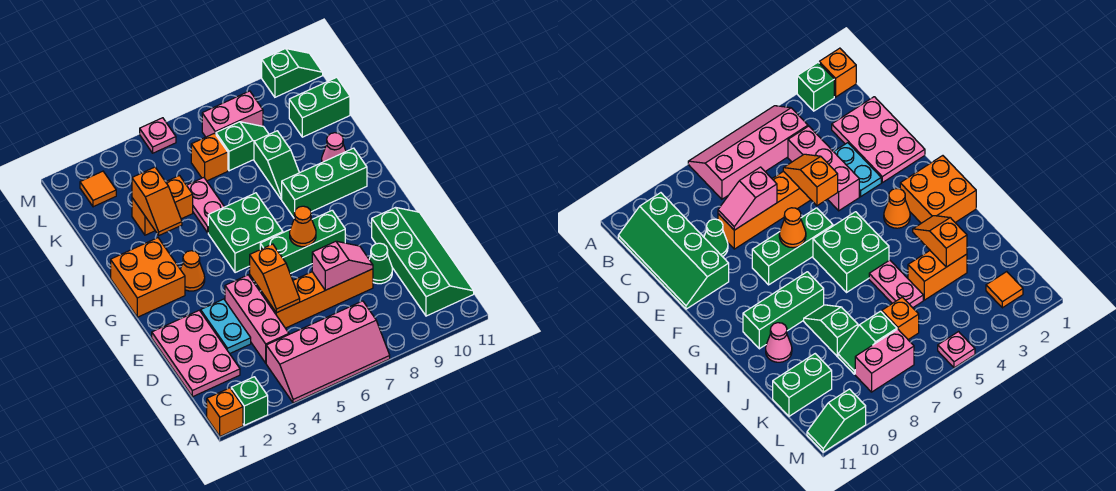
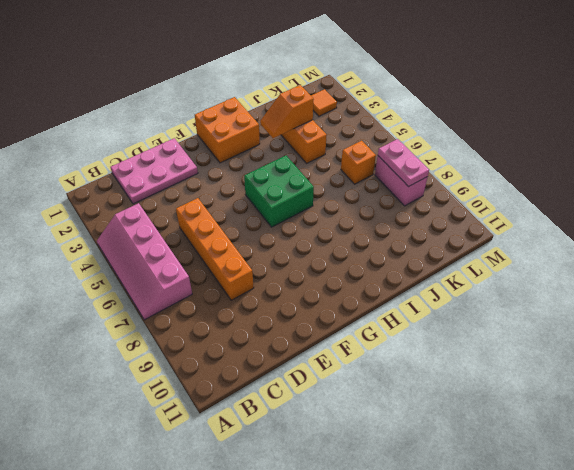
pink 1x2 plate [378,139,429,187] -> pink 1x2 plate turned to [187,178,224,233]
none -> orange 1x1 brick [207,388,243,436]
none -> green 1x1 brick [231,377,268,425]
none -> green 2x4 slope [372,207,474,316]

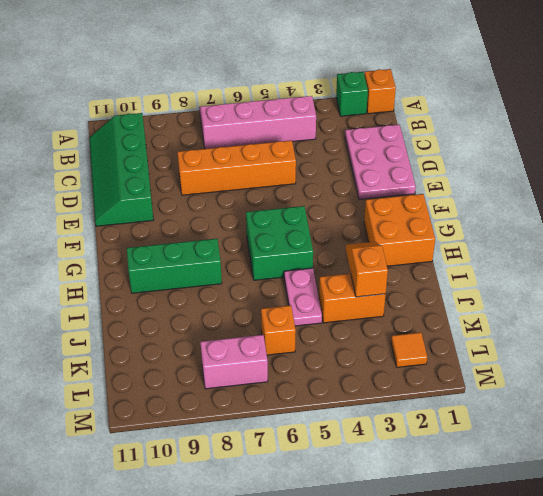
none -> pink 1x3 brick [225,275,289,363]
none -> cyan 1x2 plate [201,299,251,354]
none -> green 1x1 cone [369,243,392,284]

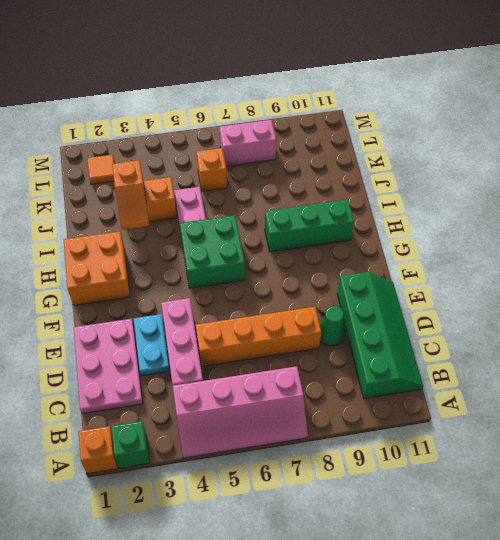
none -> green 1x3 brick [260,210,345,274]
none -> orange 1x1 cone [180,251,205,291]
none -> green 1x2 slope [254,131,299,199]

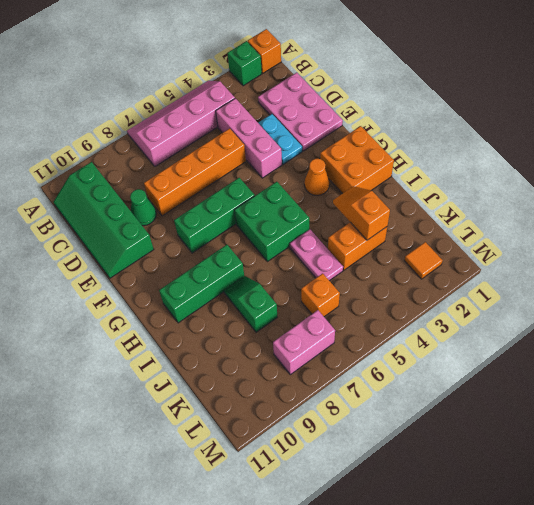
none -> pink 1x1 cone [322,133,346,162]
none -> green 1x2 slope [216,122,269,171]
none -> green 1x2 brick [289,77,350,137]

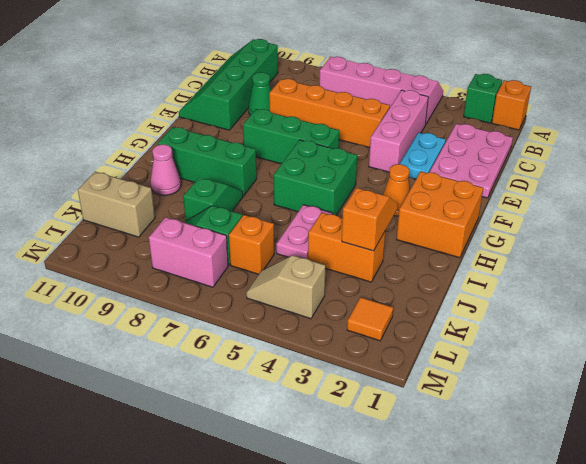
tan 1x2 brick [78,172,155,237] -> green 1x2 brick [289,77,350,137]
tan 1x2 slope [246,255,325,319] -> none
none -> pink 1x1 plate [140,118,176,153]
none -> green 1x2 slope [262,48,323,97]
none -> orange 1x2 slope [250,244,300,313]

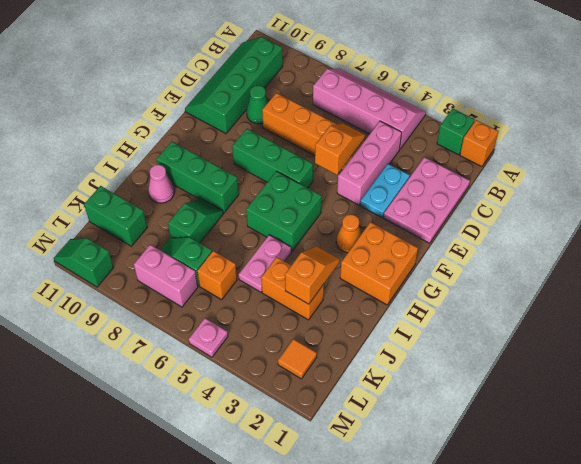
none -> pink 1x2 slope [312,241,373,290]
none -> orange 1x1 cone [290,206,316,247]

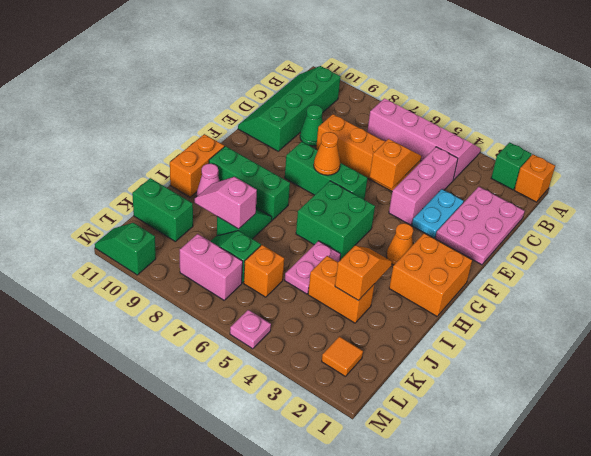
orange 1x2 brick [170,134,224,197] -> none
pink 1x2 slope [195,177,257,229] -> pink 1x2 slope moved to [312,241,373,290]

